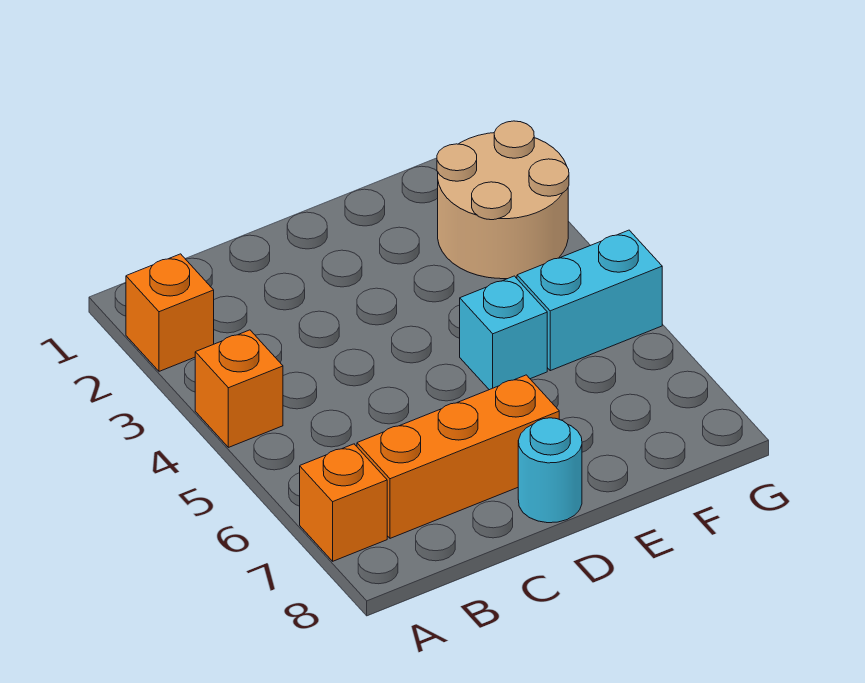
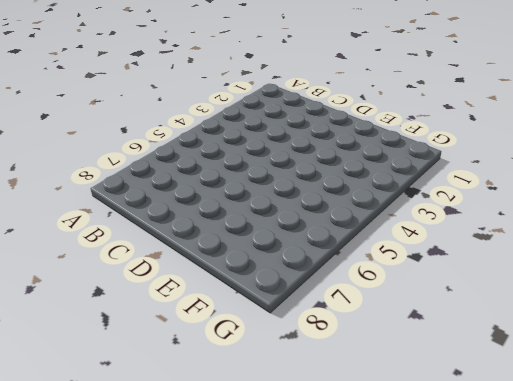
none -> orange 1x1 brick [126,254,214,371]
none -> orange 1x1 brick [195,330,283,447]

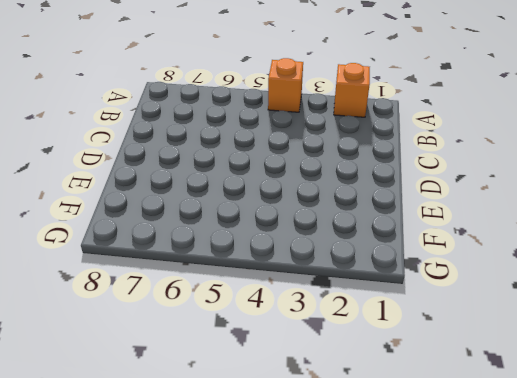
none -> orange 1x1 brick [300,444,387,561]
none -> orange 1x3 brick [357,375,559,538]

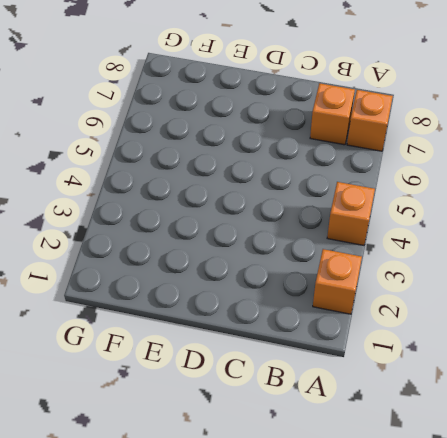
orange 1x1 brick [310,83,355,145] -> orange 1x3 brick [357,375,559,538]
none -> cyan 1x1 round brick [518,418,582,523]
none -> cyan 1x1 brick [460,276,547,390]

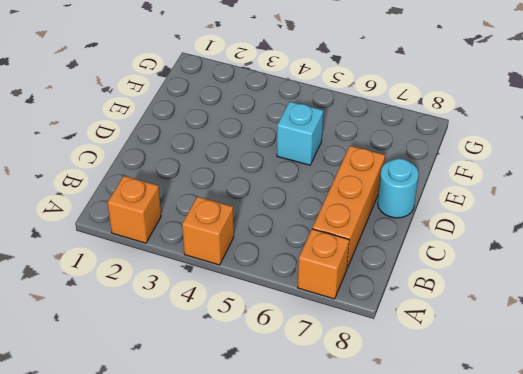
none -> tan 2x2 round brick [437,121,569,279]
none -> cyan 1x2 brick [517,230,662,371]

